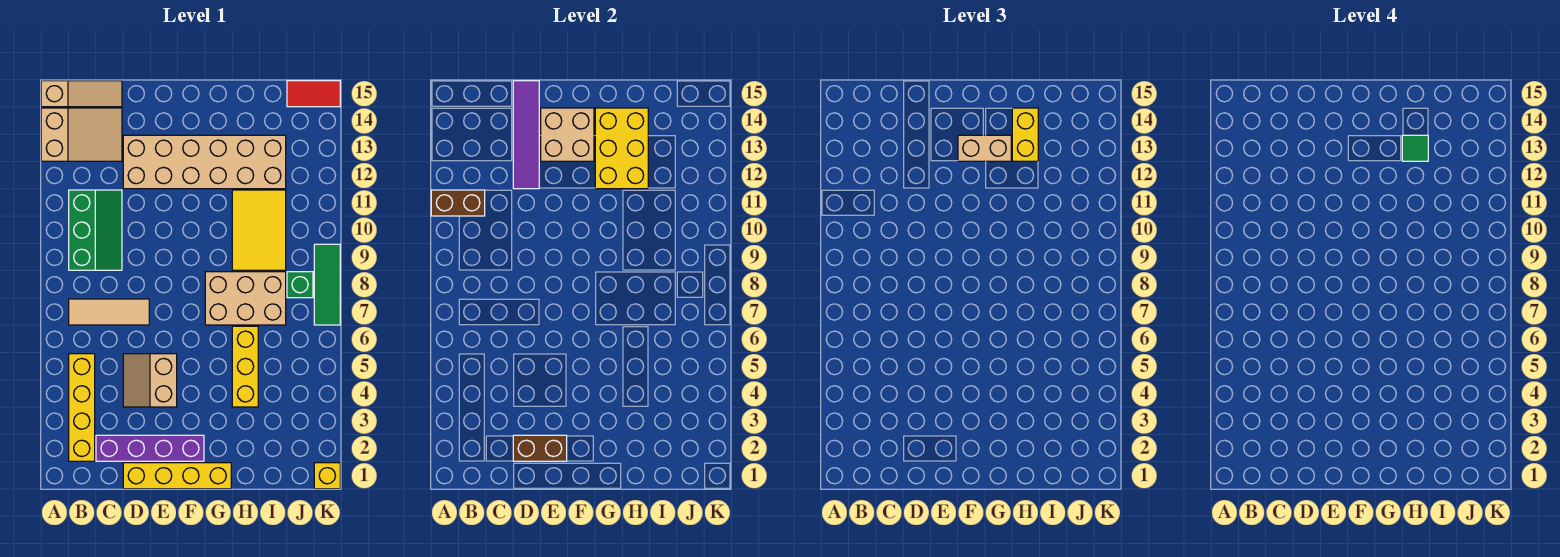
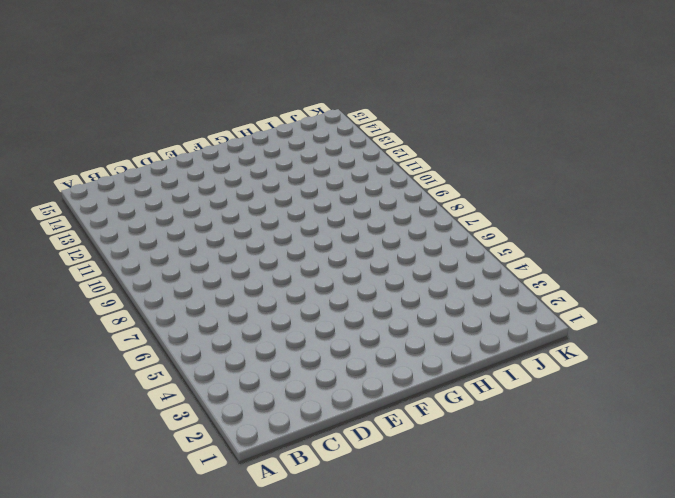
none -> tan 2x3 slope [41,108,122,161]
none -> tan 1x3 slope [41,81,122,107]
none -> yellow 1x4 brick [69,354,95,461]

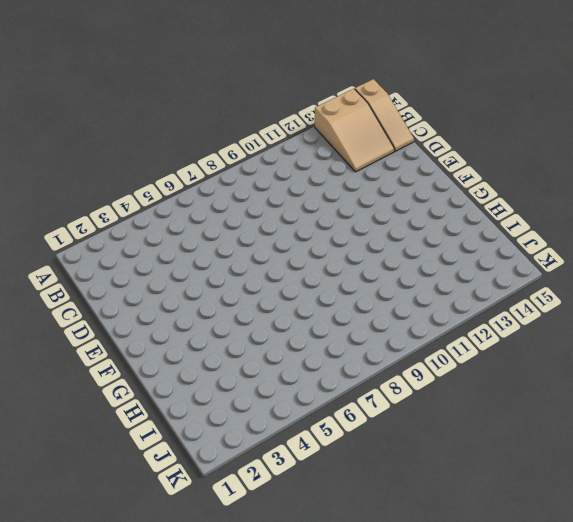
none -> yellow 1x4 brick [69,354,95,461]
none -> tan 1x3 tile [69,299,149,325]
none -> green 2x3 slope [69,190,122,270]

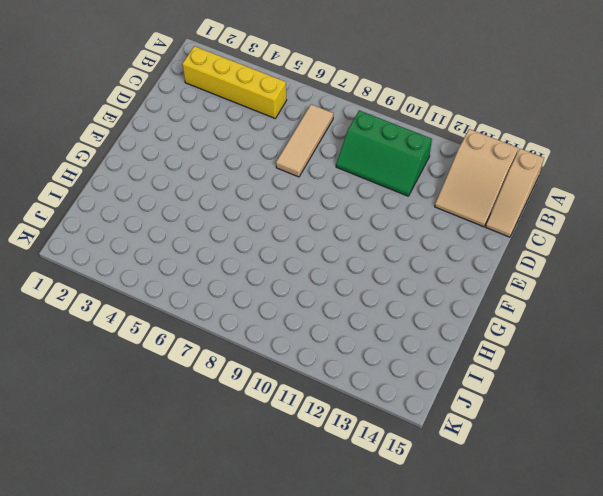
none -> purple 1x4 brick [96,435,204,461]
none -> yellow 1x4 brick [123,463,231,489]
none -> tan 2x2 slope [123,354,177,407]

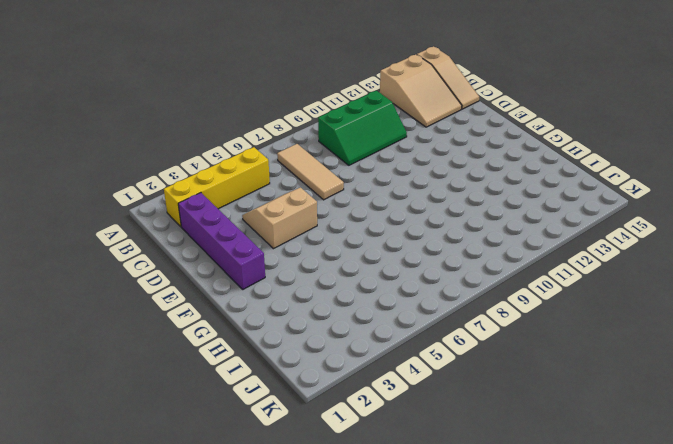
none -> yellow 1x4 brick [123,463,231,489]
none -> tan 2x6 brick [123,135,286,189]
none -> tan 2x3 brick [205,272,286,325]

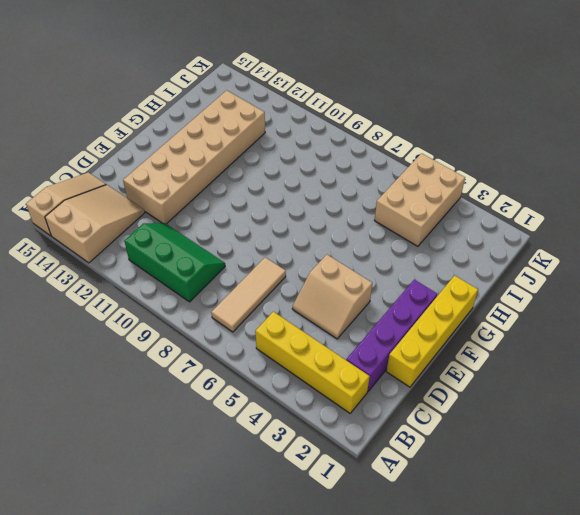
tan 2x3 brick [374,153,465,246] -> tan 2x3 brick moved to [205,272,286,325]
none -> yellow 1x3 brick [232,326,258,407]
none -> yellow 2x3 tile [232,190,286,270]
none -> green 1x1 brick [287,272,313,298]

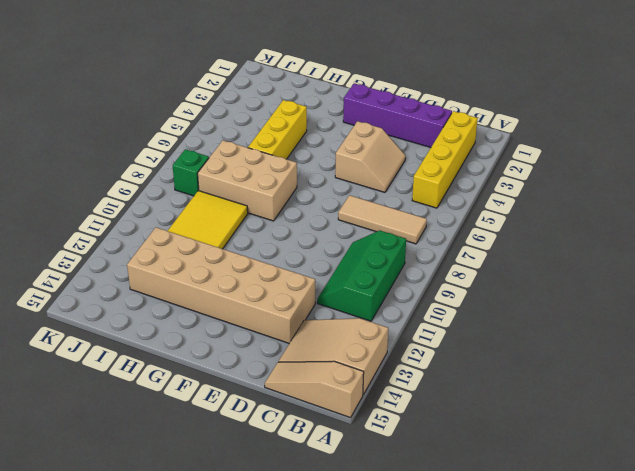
none -> yellow 1x4 brick [123,463,231,489]
none -> red 1x2 tile [287,81,340,107]
none -> yellow 1x1 brick [314,463,340,489]

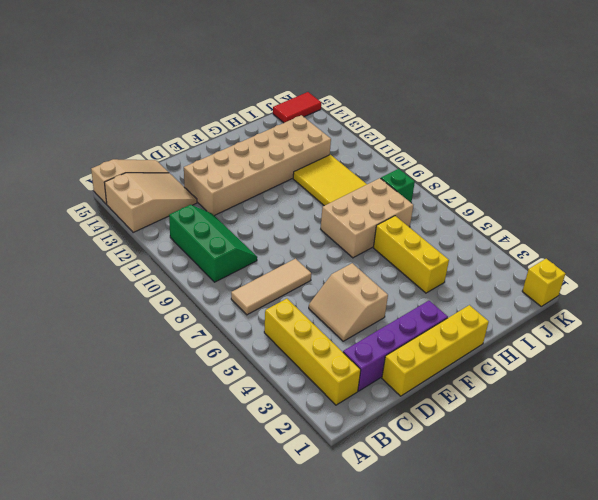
none -> green 1x3 tile [314,244,340,325]
none -> brown 1x2 brick [431,190,485,216]
none -> brown 1x2 brick [513,435,567,461]

